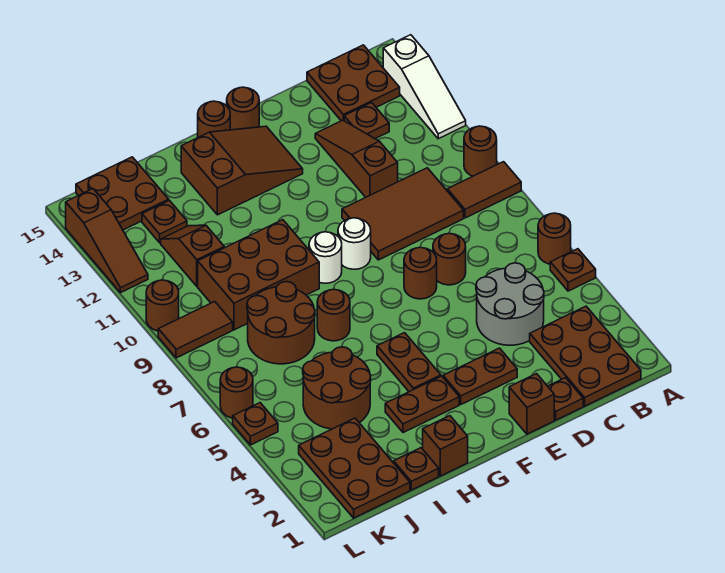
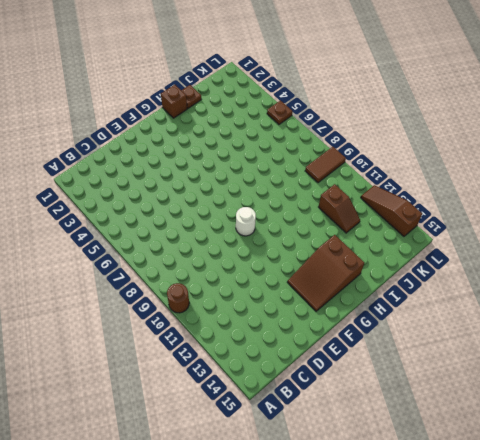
none -> brown 1x1 plate [550,249,596,291]
none -> brown 1x1 round brick [538,213,571,264]
none -> brown 1x2 tile [447,162,521,218]
none -> white 1x3 slope [383,35,466,139]

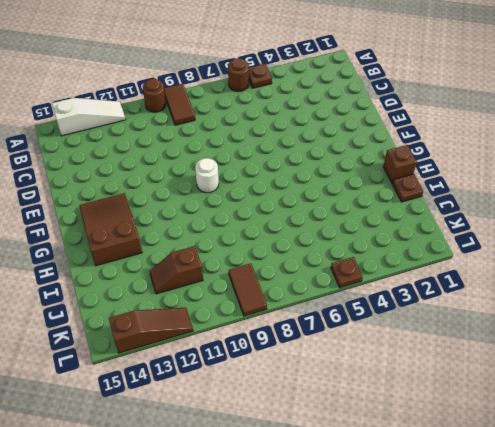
none -> brown 2x3 plate [530,306,641,406]
none -> brown 2x2 plate [307,45,400,121]
none -> grey 2x2 round brick [476,263,544,345]
none -> brown 2x3 tile [342,168,464,260]

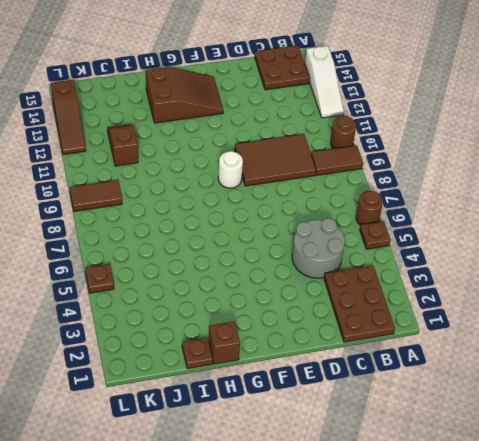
none -> brown 1x1 plate [344,103,389,139]
none -> brown 1x1 plate [548,378,583,420]
none -> brown 1x1 round brick [433,233,466,285]
none -> brown 1x3 slope [315,120,398,197]

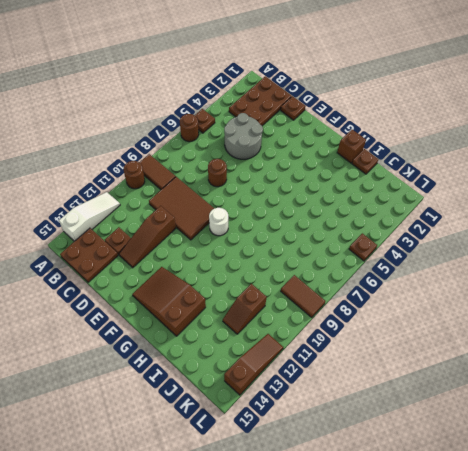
none -> brown 1x1 brick [509,374,554,434]
none -> brown 1x2 plate [443,348,517,404]
none -> brown 1x1 round brick [404,247,437,299]
none -> brown 1x1 round brick [227,87,259,130]

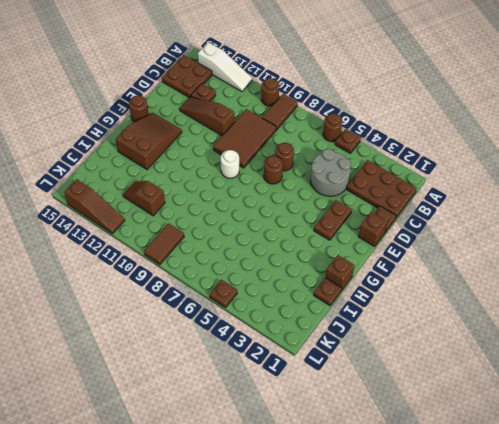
none -> brown 1x2 plate [385,376,459,433]
none -> brown 1x2 plate [377,333,441,392]
none -> white 1x1 round brick [309,232,342,283]
none -> brown 1x1 round brick [198,101,230,137]

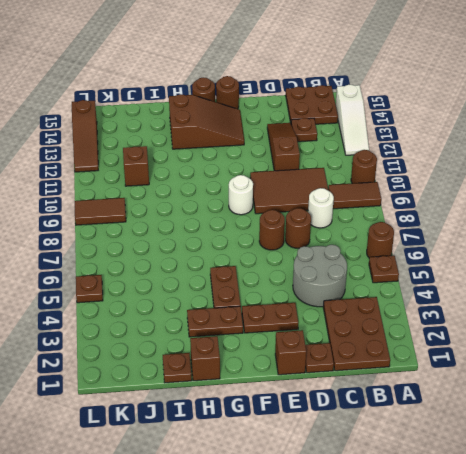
white 1x1 round brick [308,188,334,228] -> white 1x1 round brick moved to [309,232,342,283]
none -> brown 1x1 round brick [317,289,350,341]
none -> brown 2x3 brick [198,220,319,330]
none -> brown 2x2 round brick [303,347,371,429]
none -> brown 2x2 round brick [247,282,315,364]

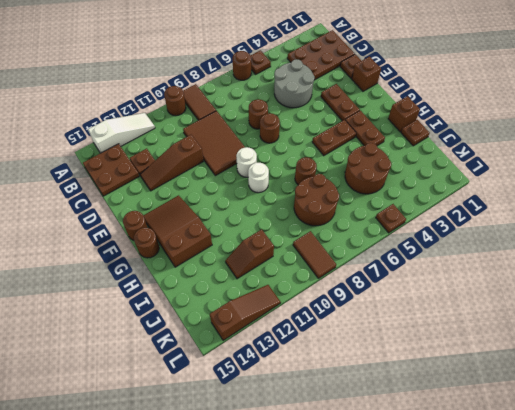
none -> brown 2x3 brick [198,220,319,330]
none -> brown 2x3 plate [299,418,410,518]
none -> brown 1x1 plate [142,200,187,243]
none -> brown 2x2 plate [76,157,169,230]

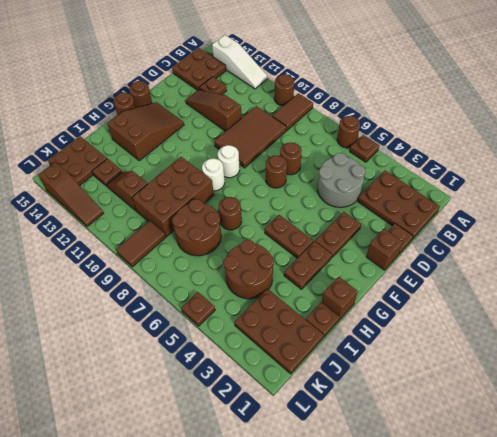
none -> brown 1x1 round brick [220,367,253,418]
none -> brown 1x1 round brick [146,280,179,331]

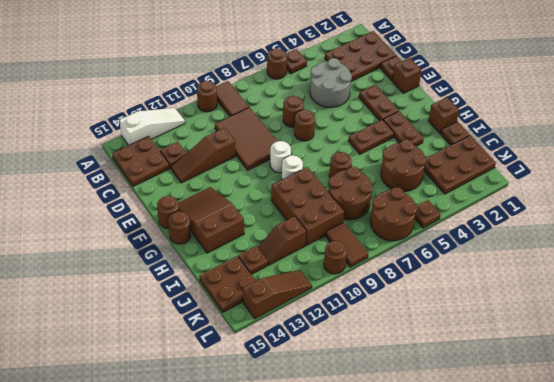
brown 2x2 round brick [371,187,417,241] -> brown 1x1 round brick [220,367,253,418]

